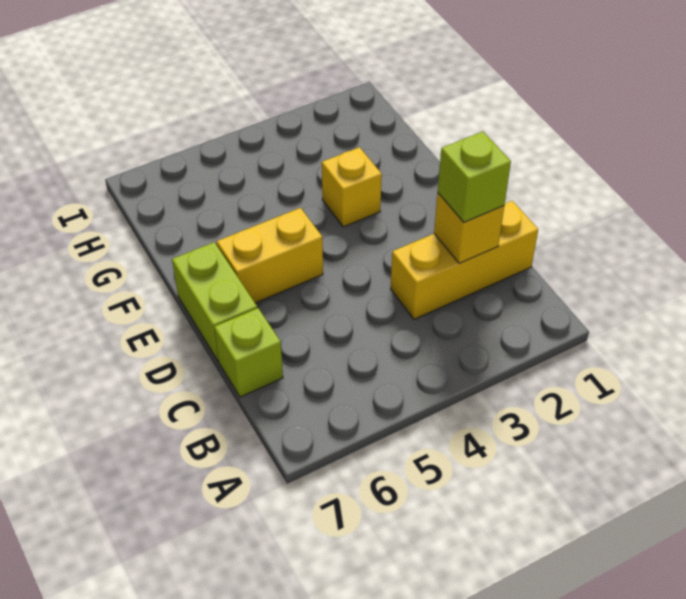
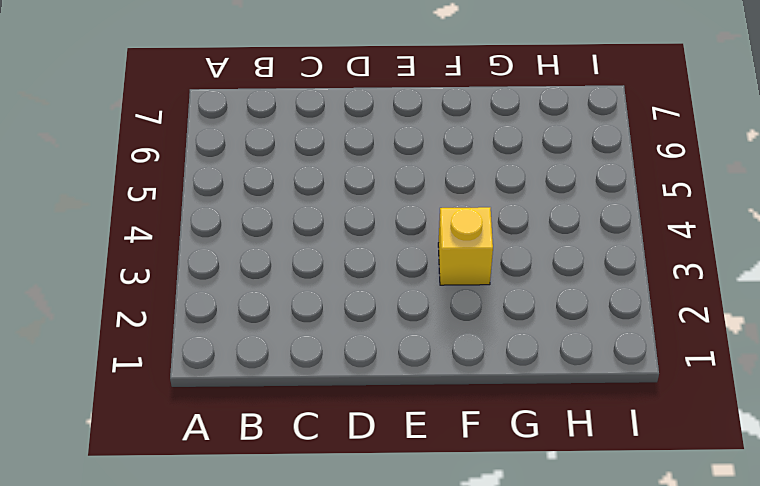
none -> yellow 1x3 brick [390,201,538,319]
none -> lime 1x1 brick [214,308,283,397]

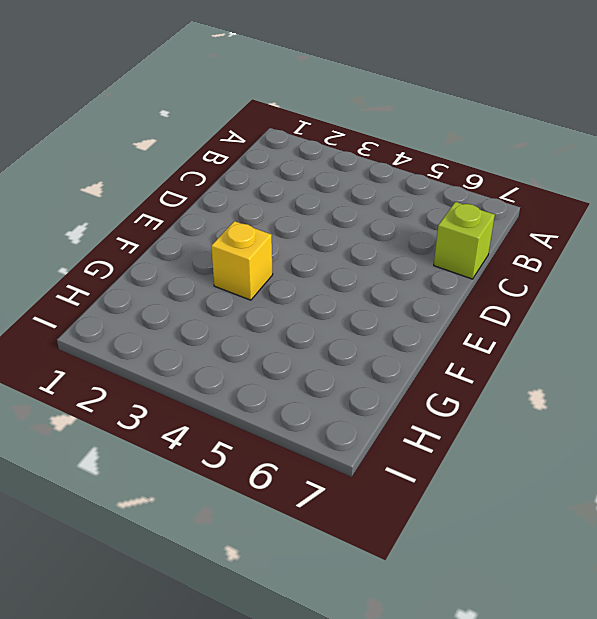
none -> yellow 1x3 brick [390,201,538,319]
none -> lime 1x2 brick [172,242,257,361]

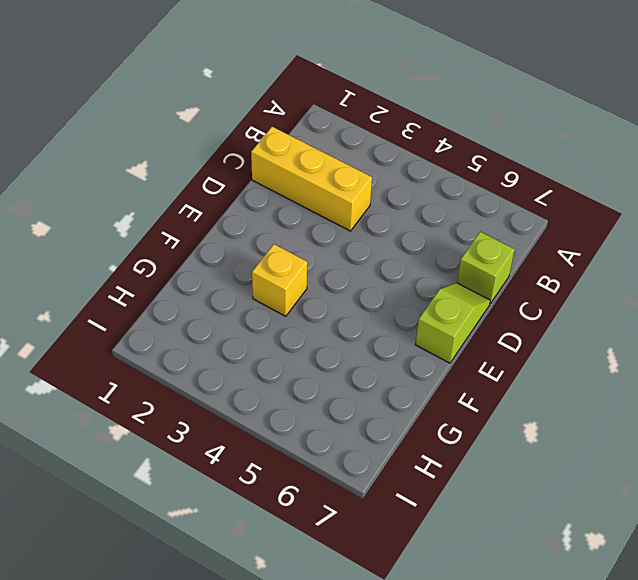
lime 1x2 slope [416,283,490,363] -> lime 1x2 brick [172,242,257,361]
none -> yellow 1x2 brick [217,208,323,303]
none -> yellow 1x1 brick [434,193,504,263]

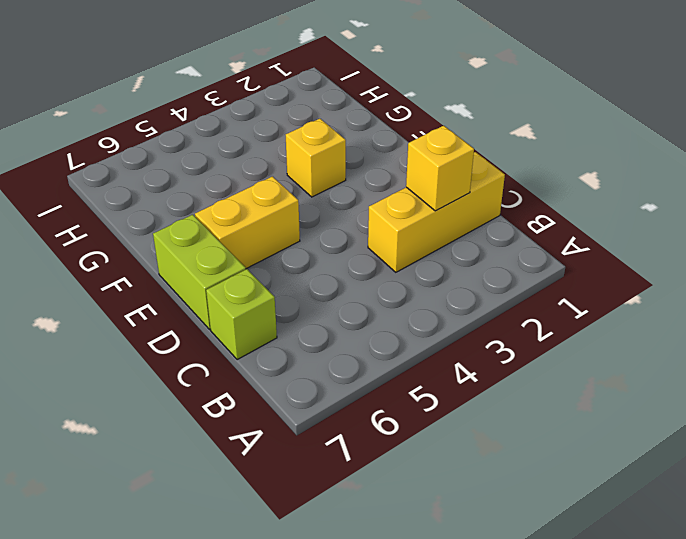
none -> lime 1x1 brick [438,132,511,222]

